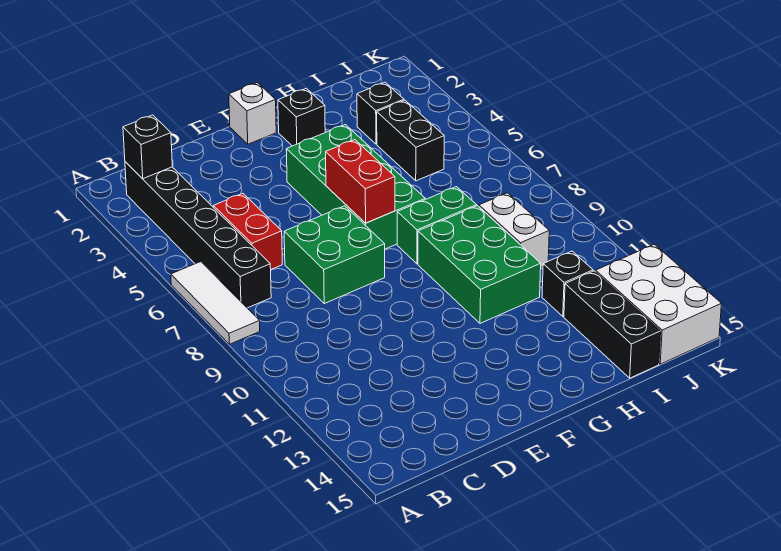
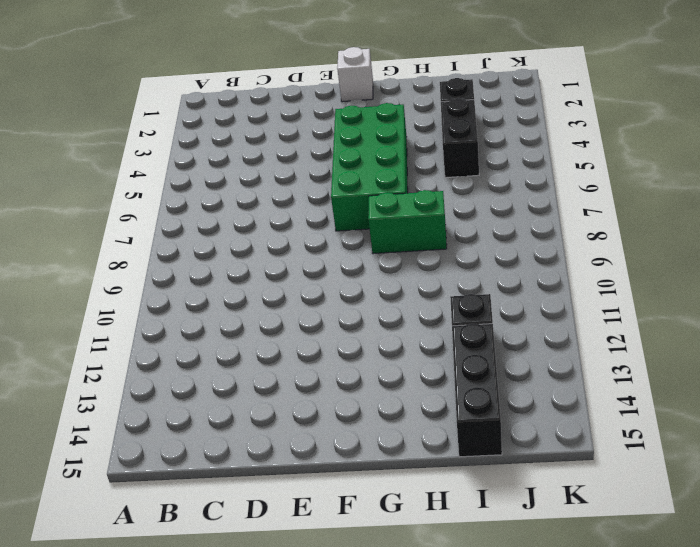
none -> white 1x3 tile [171,262,260,344]
none -> black 1x6 brick [125,162,271,308]
none -> red 1x2 brick [213,193,282,269]

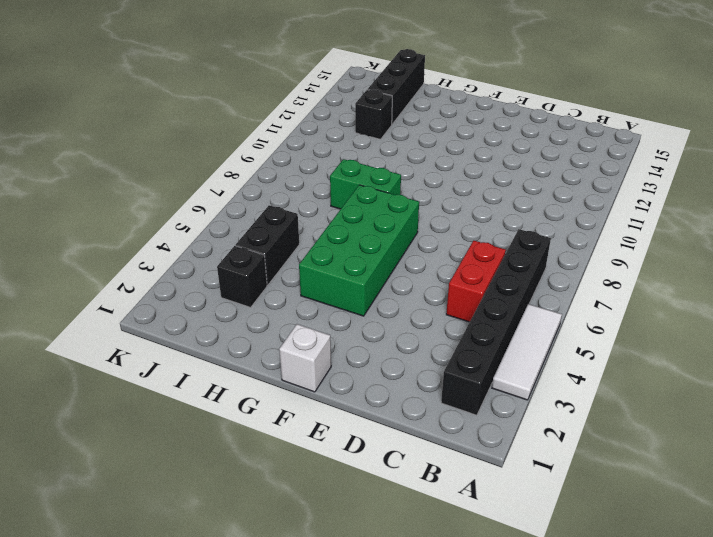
white 1x3 tile [492,304,562,400] -> white 1x3 tile moved to [171,262,260,344]
none -> green 2x2 brick [284,206,385,304]
none -> black 1x1 brick [278,88,325,146]
none -> green 2x3 brick [418,206,541,323]

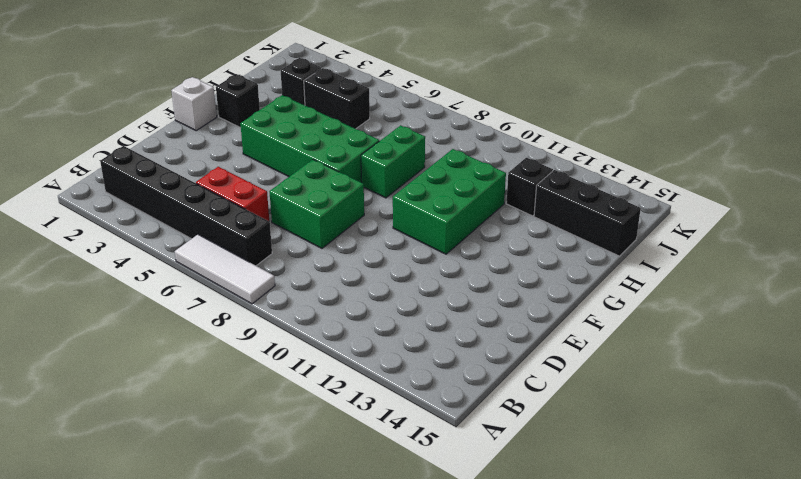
green 2x3 brick [393,149,506,254] -> green 2x3 brick turned to [418,206,541,323]
none -> white 1x2 brick [479,193,549,267]
none -> white 2x3 brick [596,244,722,364]
none -> black 1x1 brick [123,115,172,179]

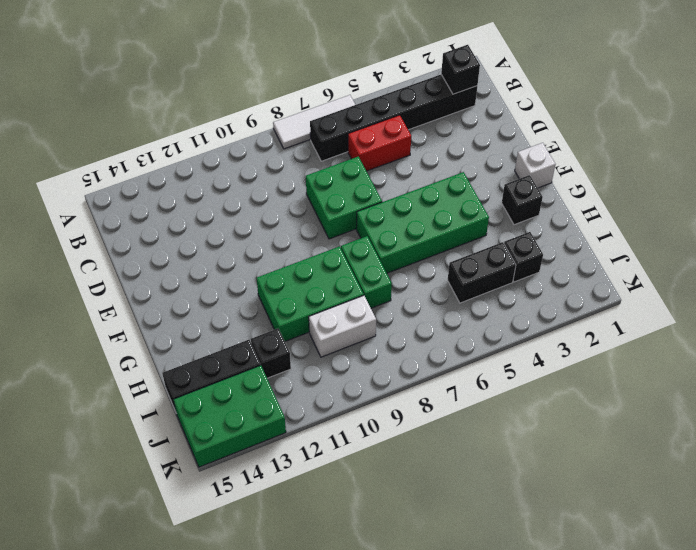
green 2x3 brick [173,365,286,467] -> white 2x3 brick [596,244,722,364]
none -> red 1x2 brick [326,140,395,223]

